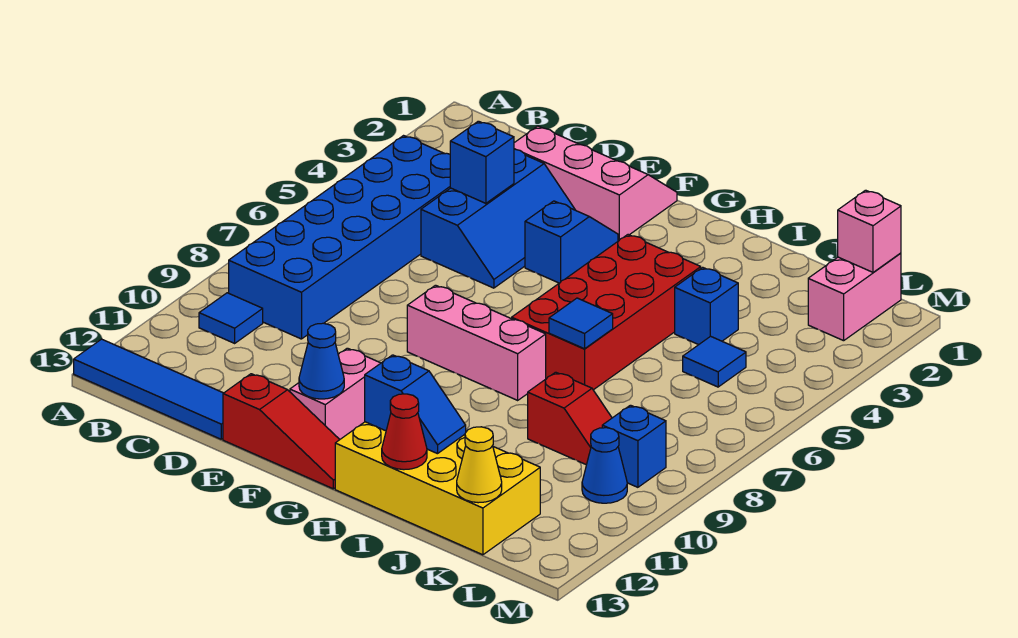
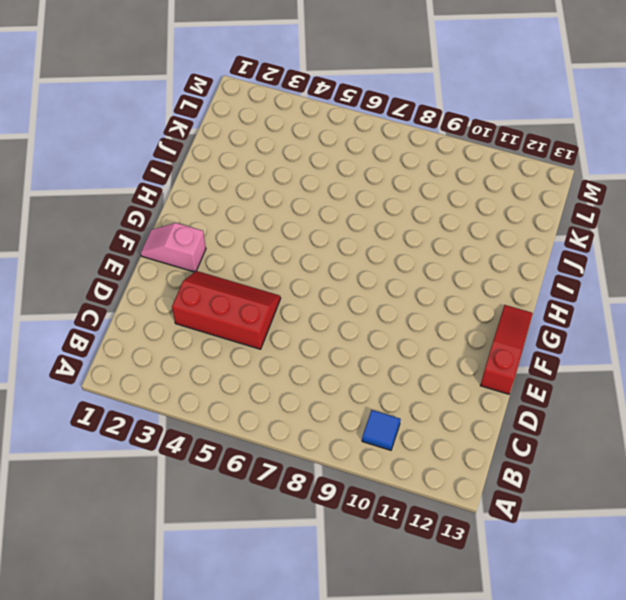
red 2x3 slope [172,271,281,349] -> blue 2x3 slope [421,149,575,288]
pink 1x2 slope [141,223,206,272] -> pink 2x3 slope [514,126,677,241]
none -> blue 1x4 tile [74,339,223,439]
none -> blue 2x6 brick [229,136,450,339]
none -> blue 1x2 slope [525,201,618,283]

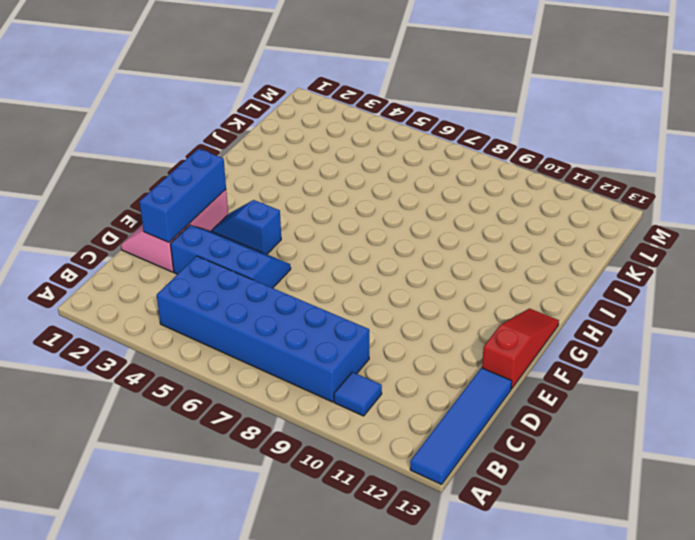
blue 1x3 brick [140,149,226,242] -> none
none -> pink 1x3 brick [407,285,546,400]
none -> pink 1x2 brick [290,348,380,439]
none -> red 2x4 brick [512,235,701,390]

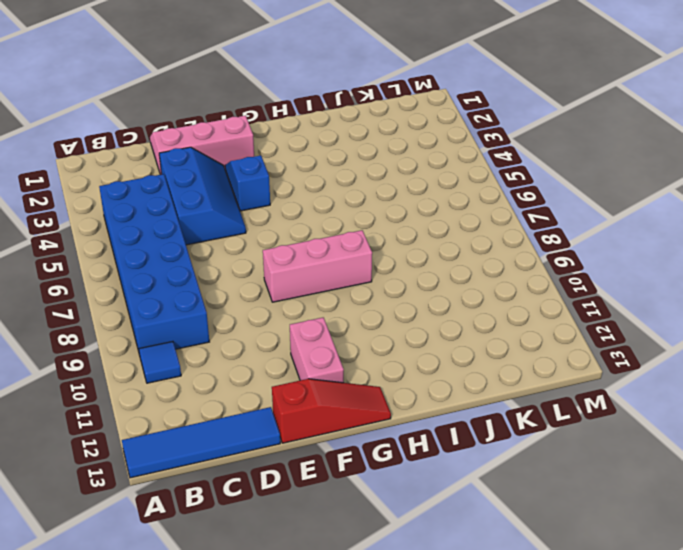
none -> red 2x4 brick [512,235,701,390]
none -> yellow 2x4 brick [335,422,540,555]
none -> blue 1x1 brick [675,267,738,345]

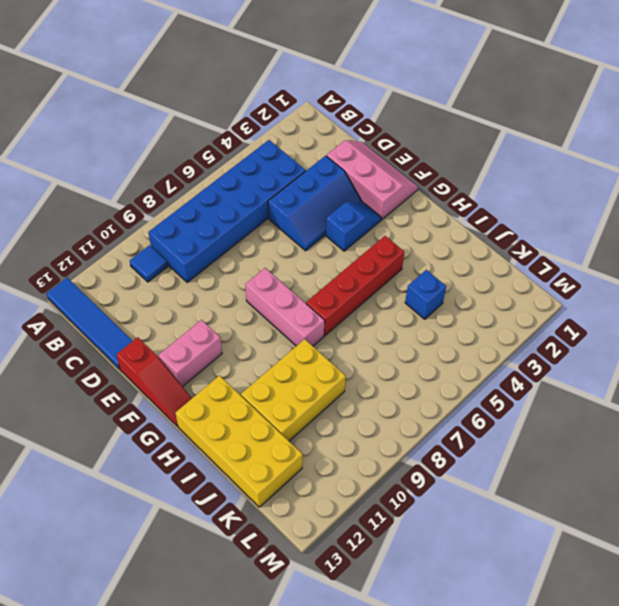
red 1x4 brick [306,236,404,336] -> red 2x4 brick [512,235,701,390]
yellow 2x3 brick [241,339,346,441] -> red 1x2 slope [528,372,612,465]
none -> blue 1x1 tile [683,336,746,387]
none -> pink 1x2 brick [808,253,901,341]
none -> blue 1x1 brick [602,405,666,487]

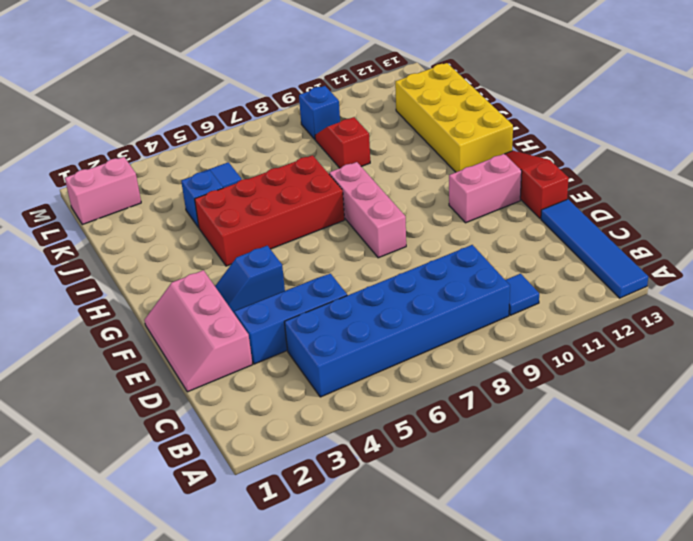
none -> blue 1x1 cone [582,428,627,503]
none -> blue 1x1 brick [450,121,514,203]
none -> blue 1x1 cone [299,323,344,399]

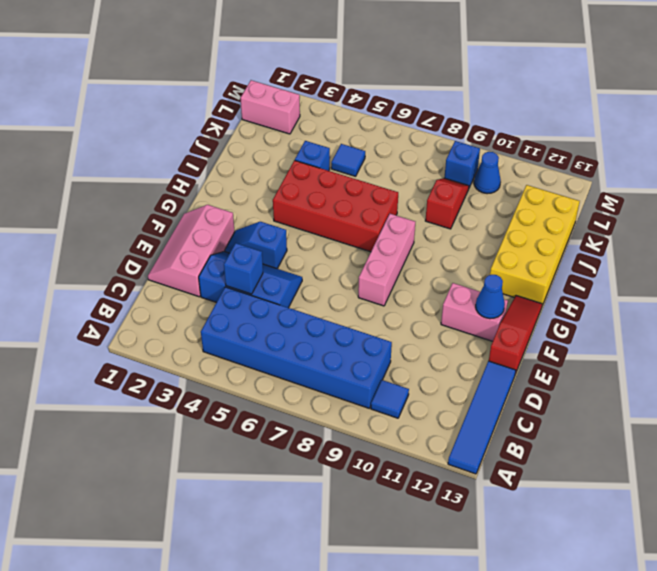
none -> blue 1x2 slope [365,355,466,454]
none -> blue 1x1 tile [549,298,613,349]
none -> red 1x1 cone [382,394,427,470]

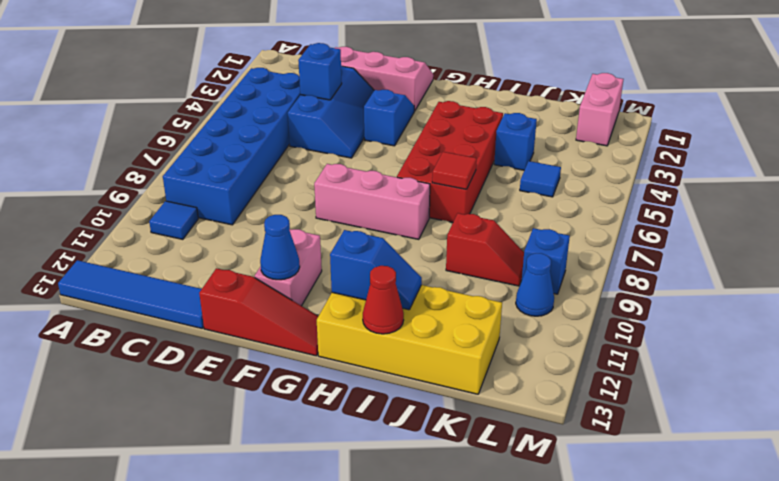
red 1x1 tile [432,152,477,189] -> blue 1x1 tile [549,298,613,349]
none -> yellow 1x1 cone [457,427,502,503]
none -> pink 1x1 brick [838,190,901,272]

